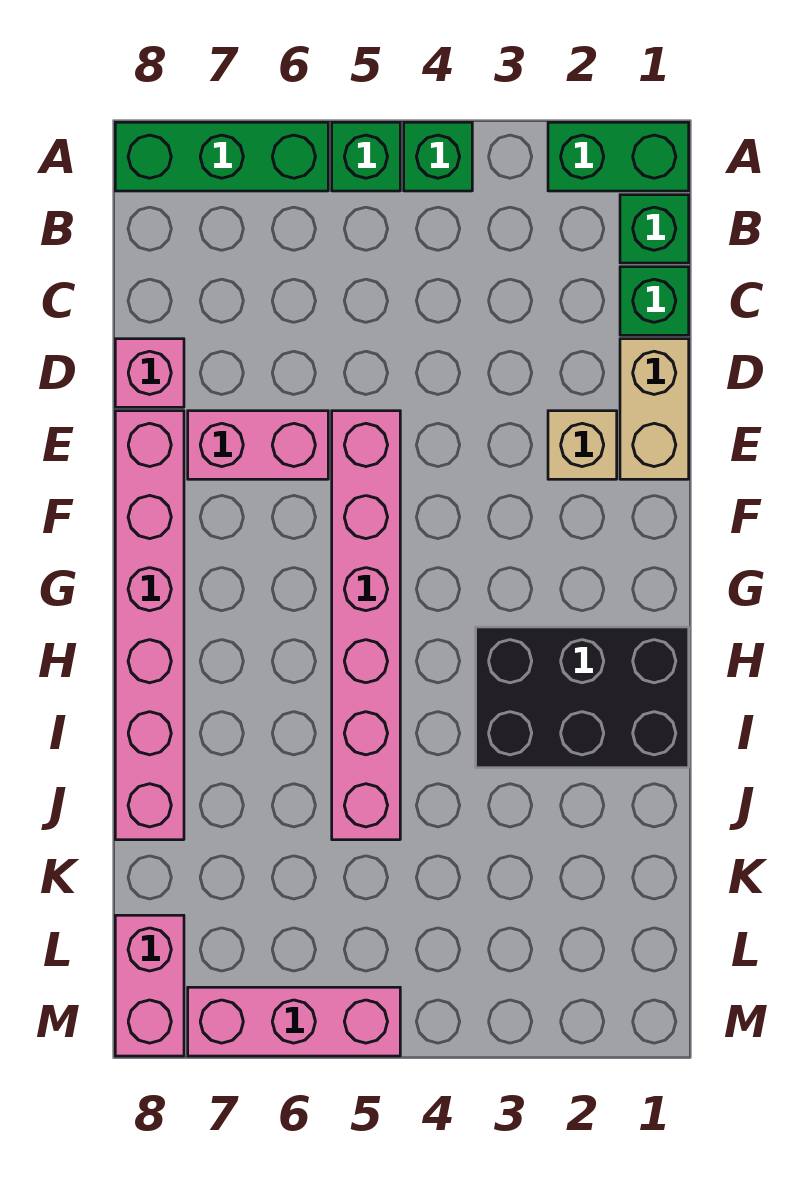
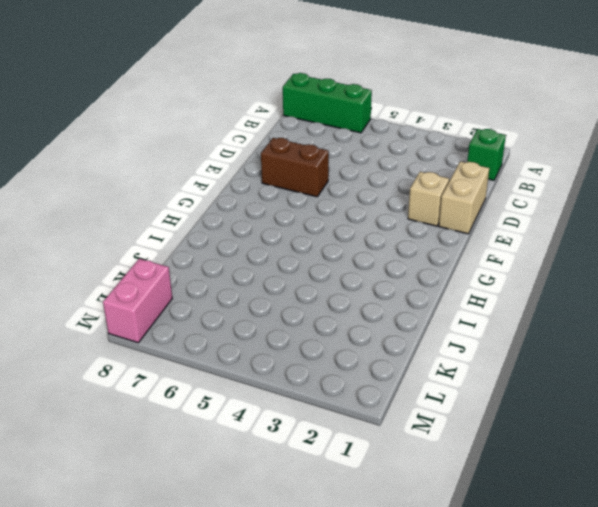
brown 1x2 brick [261,138,329,197] -> pink 1x2 brick [188,411,328,479]
none -> green 1x2 brick [548,122,689,191]
none -> green 1x1 brick [404,122,472,191]
none -> green 1x1 brick [332,122,400,191]

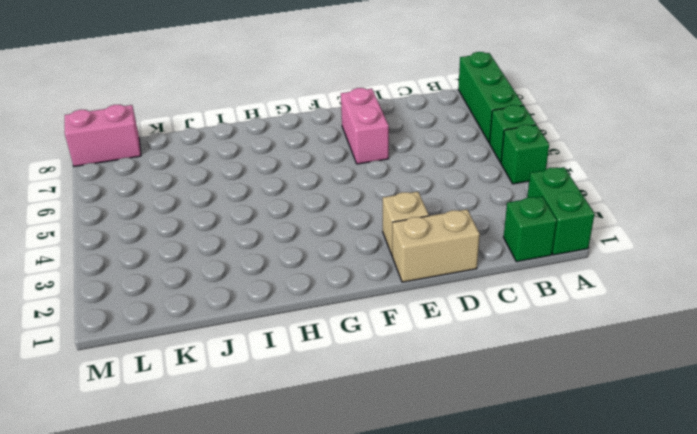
none -> green 1x1 brick [620,267,689,335]
none -> pink 1x1 brick [115,339,184,407]
none -> pink 1x6 brick [332,411,400,840]

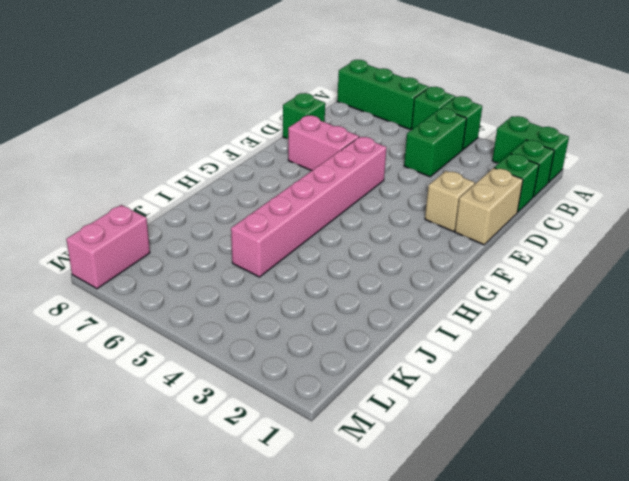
green 1x2 brick [404,108,467,177] -> none
green 1x1 brick [283,93,325,139] -> pink 1x1 brick [115,339,184,407]
none -> pink 1x6 brick [115,411,184,840]
none -> black 2x3 brick [476,627,689,768]
none -> pink 1x3 brick [188,987,400,1056]

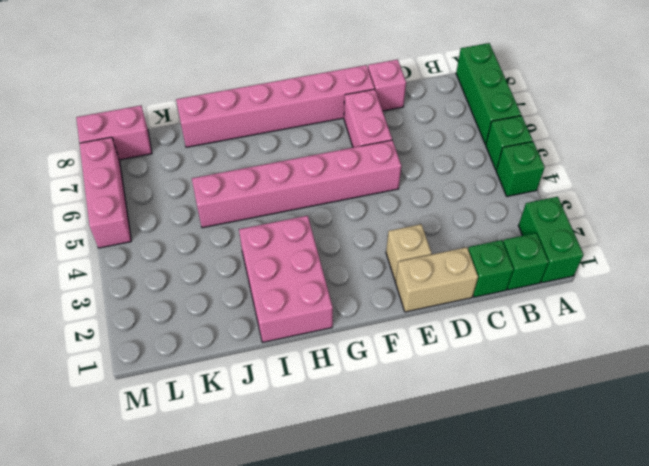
pink 2x3 brick [239,216,333,342] -> black 2x3 brick [476,627,689,768]

